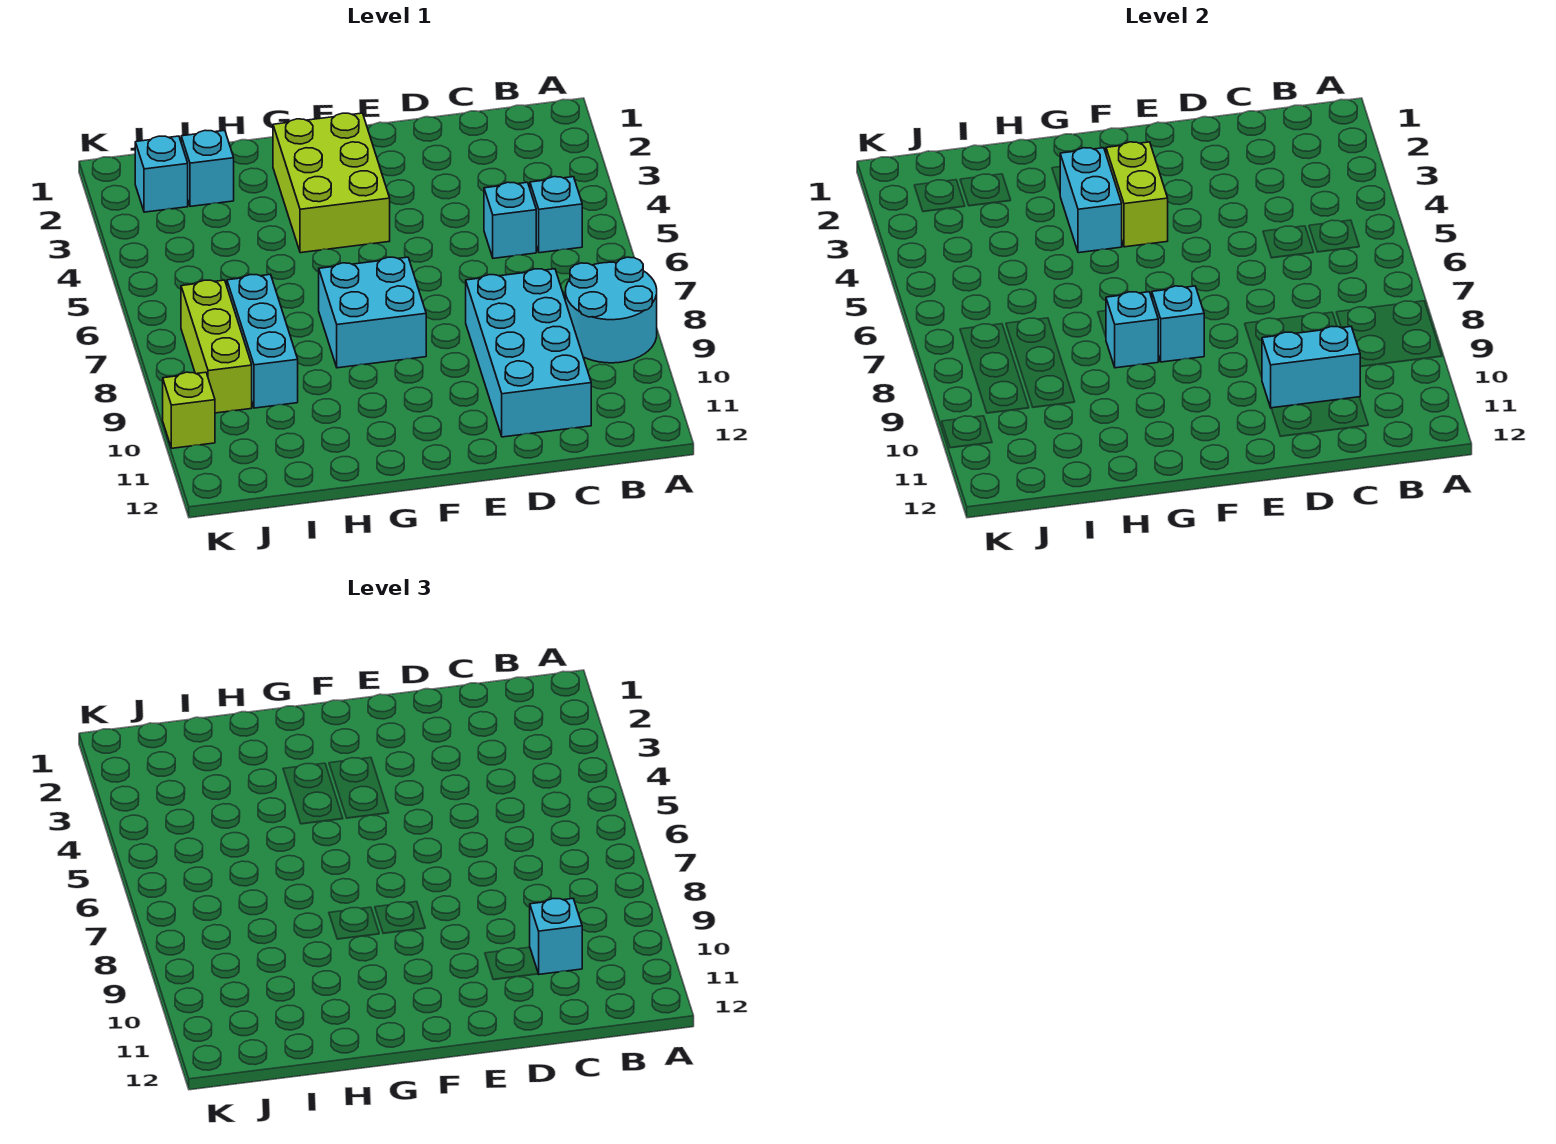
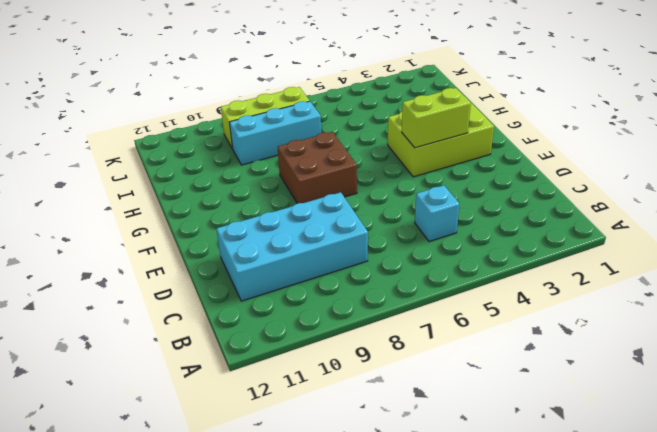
brown 2x2 brick [278,132,357,203] -> cyan 2x2 brick [319,257,426,368]
none -> cyan 2x2 round brick [565,257,657,363]
none -> cyan 1x1 brick [530,177,582,253]
none -> cyan 1x1 brick [181,130,234,206]

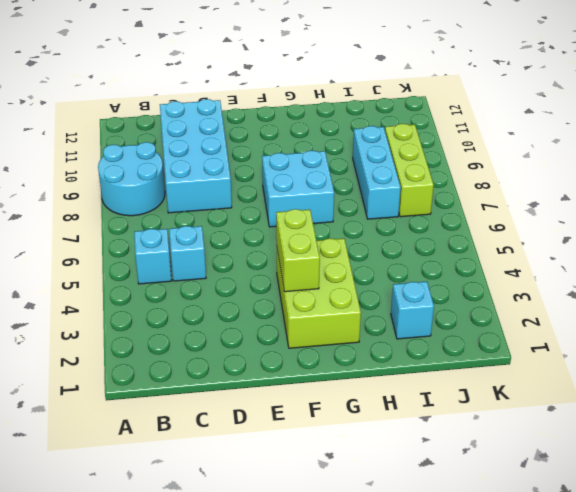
none -> cyan 1x1 brick [135,136,188,212]
none -> lime 1x1 brick [163,372,215,448]
none -> cyan 1x2 brick [1262,326,1361,408]

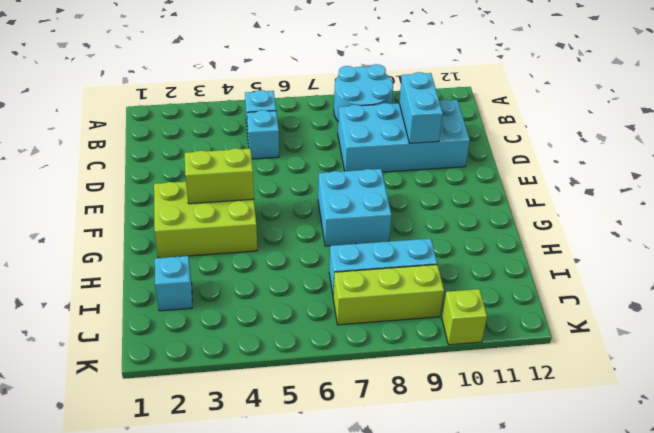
none -> cyan 1x1 brick [135,136,188,212]
none -> cyan 1x1 brick [1152,286,1204,362]
none -> cyan 1x2 brick [1060,148,1122,253]

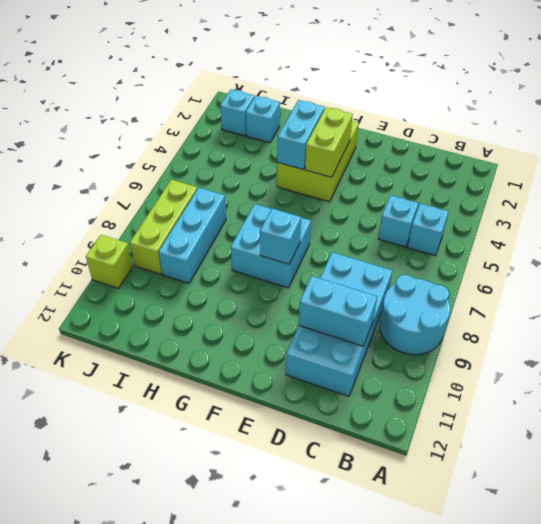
none -> cyan 1x1 brick [1106,292,1158,368]
none -> cyan 1x1 brick [530,898,582,974]

